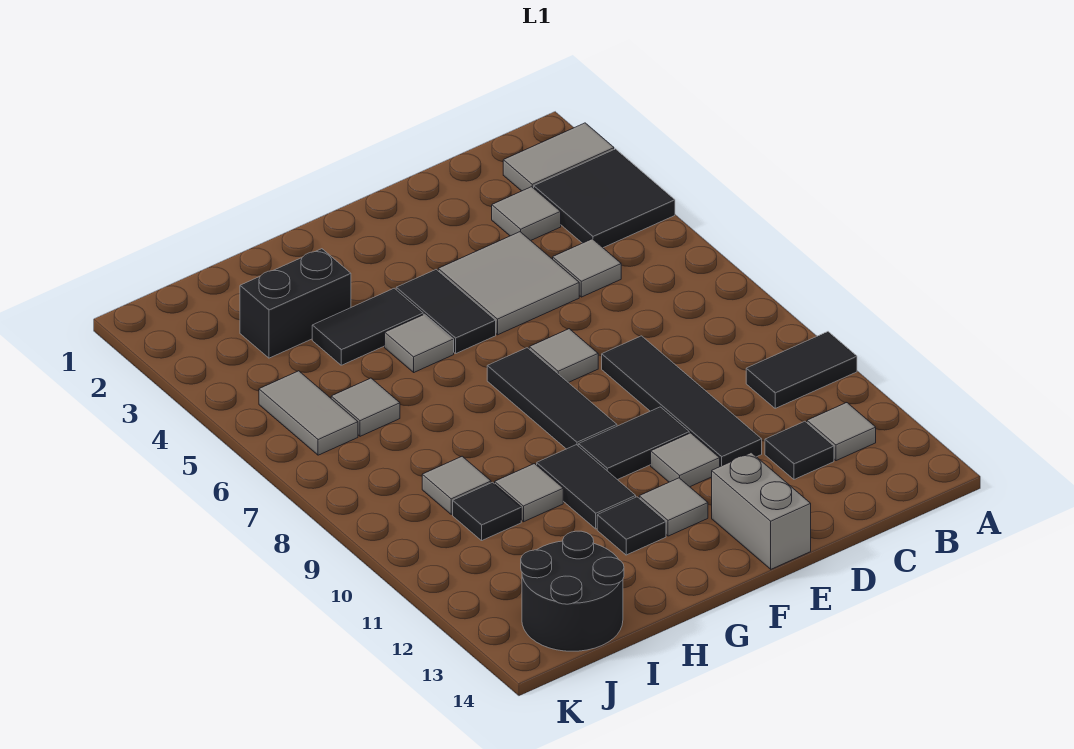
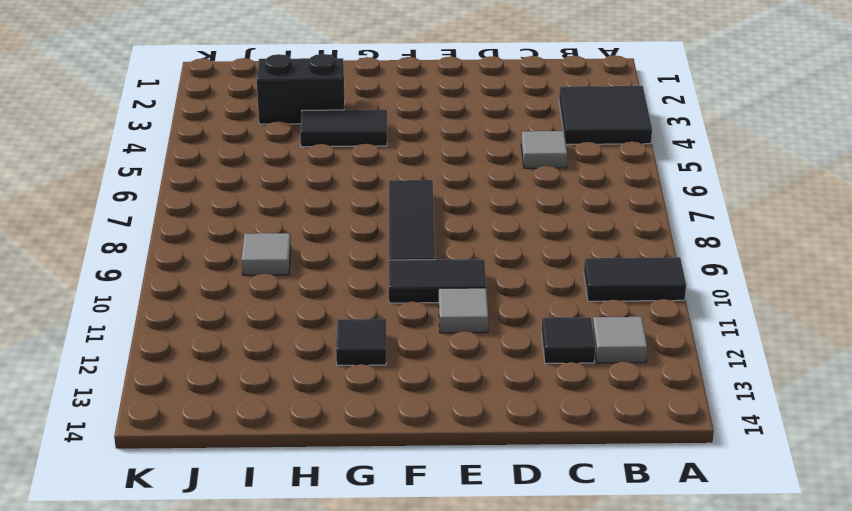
none -> grey 1x2 tile [503,123,614,191]
none -> grey 1x1 tile [492,187,561,240]
none -> grey 2x2 tile [438,232,579,335]

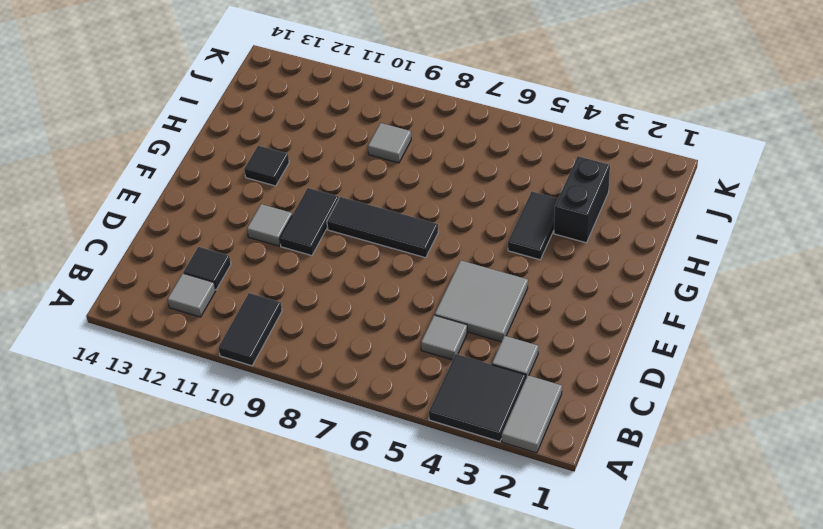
none -> black 1x4 tile [602,336,762,466]
none -> grey 1x1 tile [529,329,598,383]
none -> grey 1x2 brick [712,453,811,569]

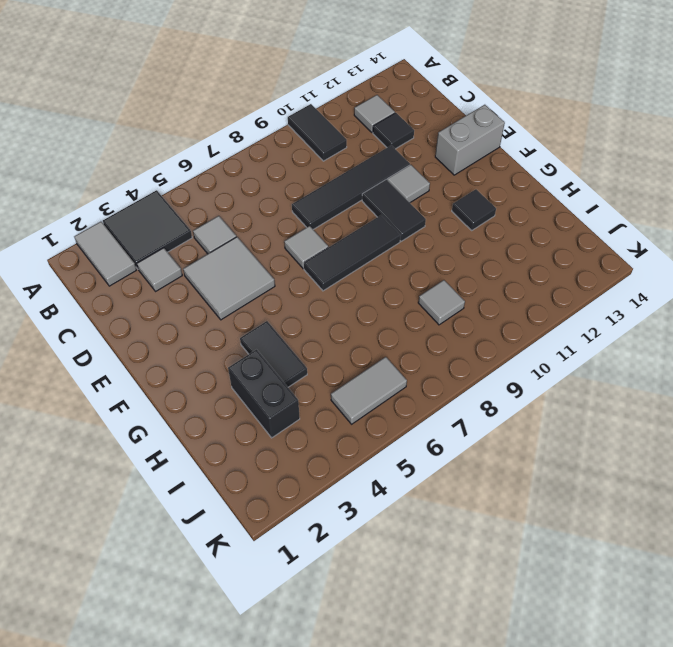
none -> black 1x2 tile [396,270,496,354]
none -> grey 1x1 tile [639,478,708,536]
none -> grey 1x1 tile [385,314,454,372]

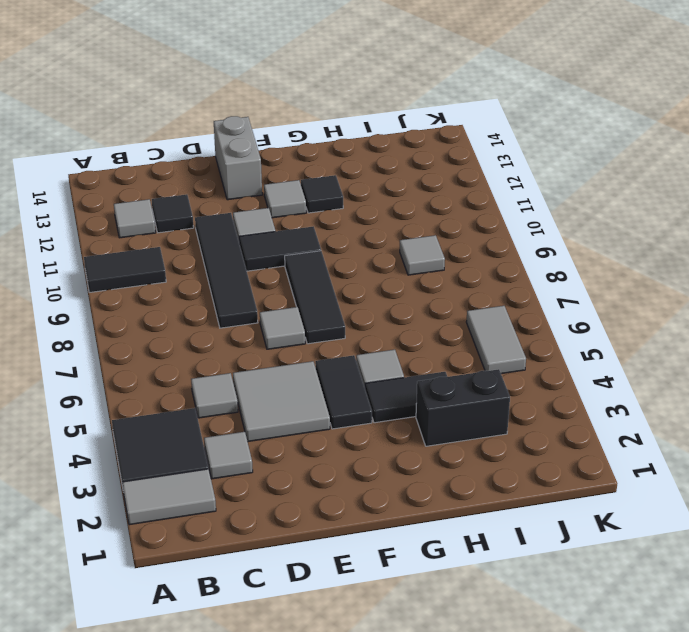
none -> black 1x2 tile [537,445,636,529]
none -> grey 1x1 tile [495,464,563,522]
none -> grey 1x1 tile [331,378,400,436]

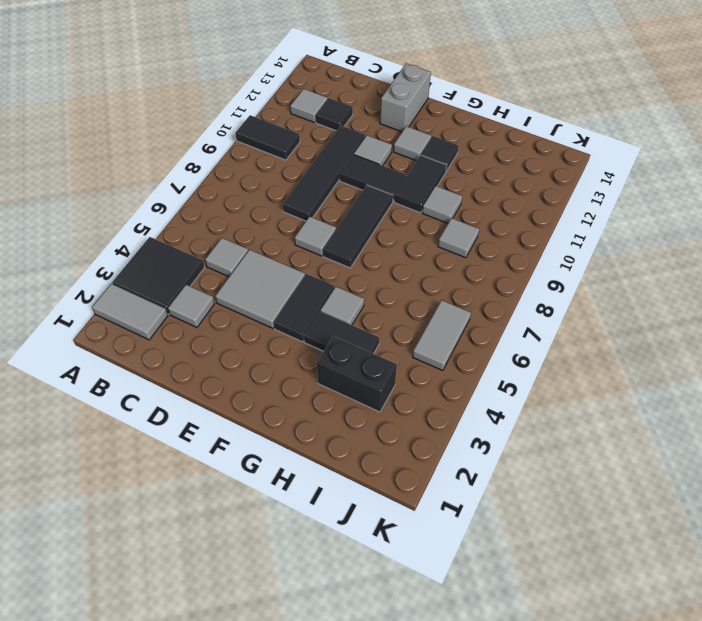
none -> grey 1x1 tile [331,378,400,436]
none -> black 1x1 tile [453,482,521,540]
none -> black 2x2 round brick [521,531,624,651]

